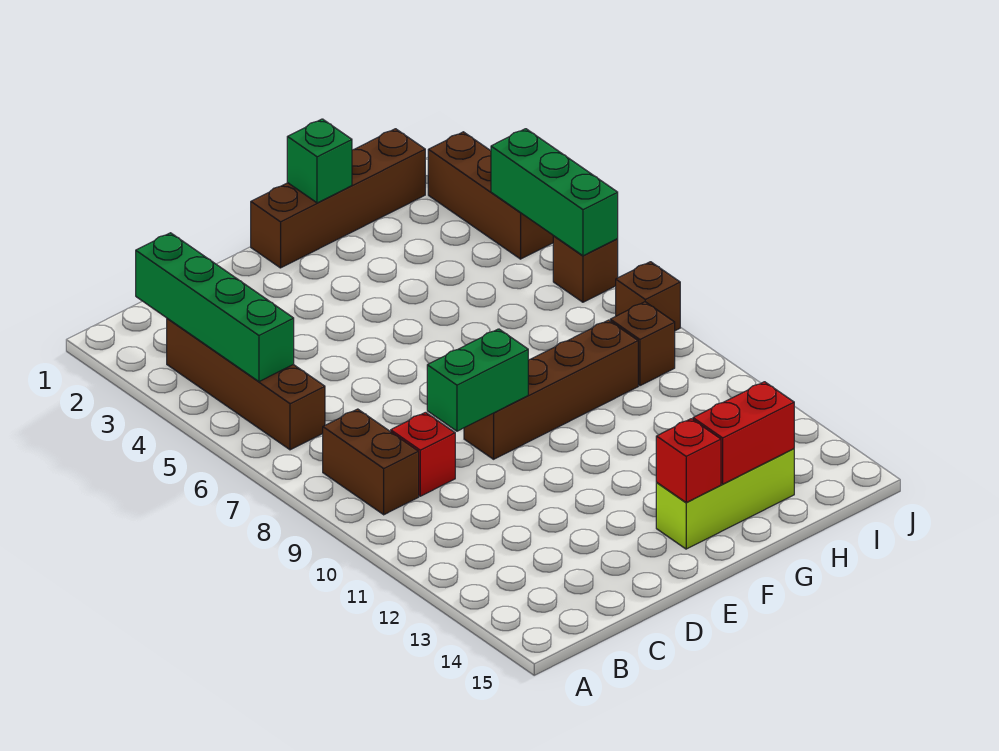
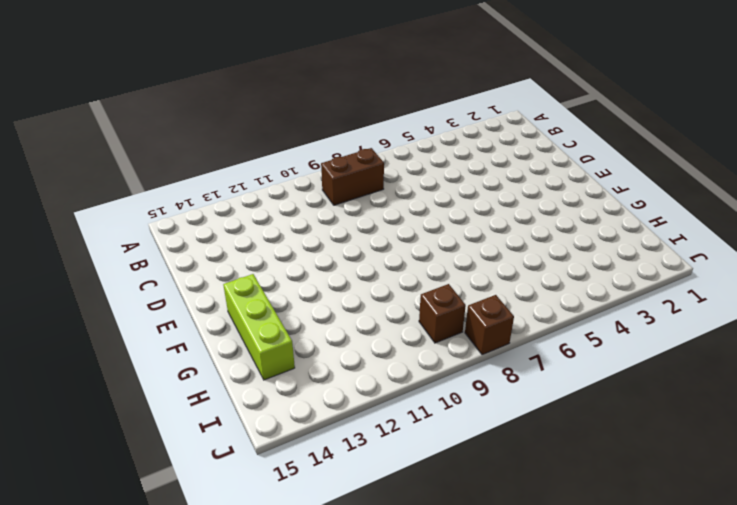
none -> brown 1x4 brick [167,318,325,450]
none -> red 1x1 brick [391,412,455,496]
none -> brown 1x4 brick [464,320,638,459]

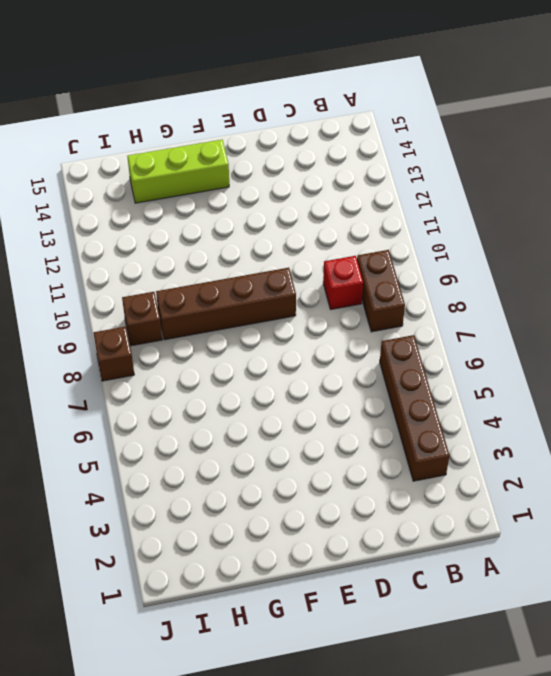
none -> brown 1x4 brick [251,129,425,268]
none -> brown 1x3 brick [428,132,553,259]
none -> brown 1x1 brick [553,236,618,302]

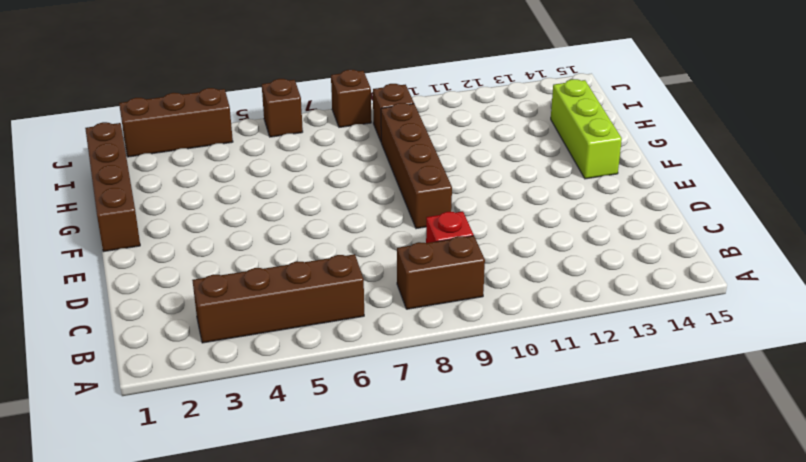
none -> green 1x4 brick [136,233,294,382]
none -> green 1x2 brick [427,329,528,431]
none -> red 1x1 brick [656,419,721,502]

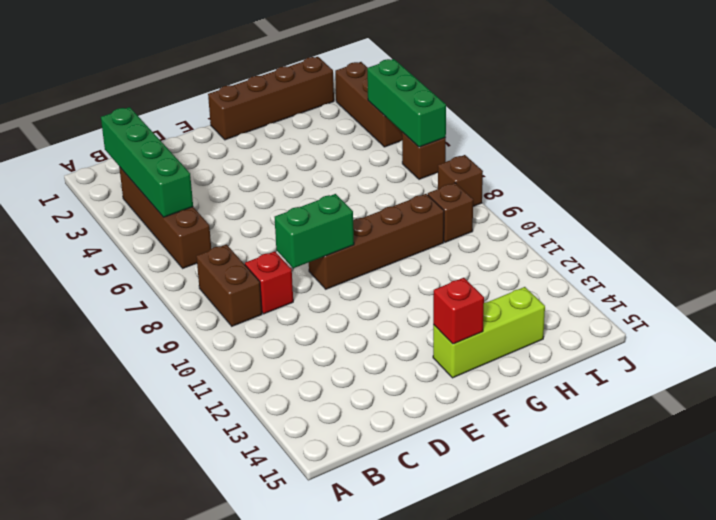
none -> green 1x1 brick [287,119,352,203]
none -> red 1x2 brick [693,382,794,484]

